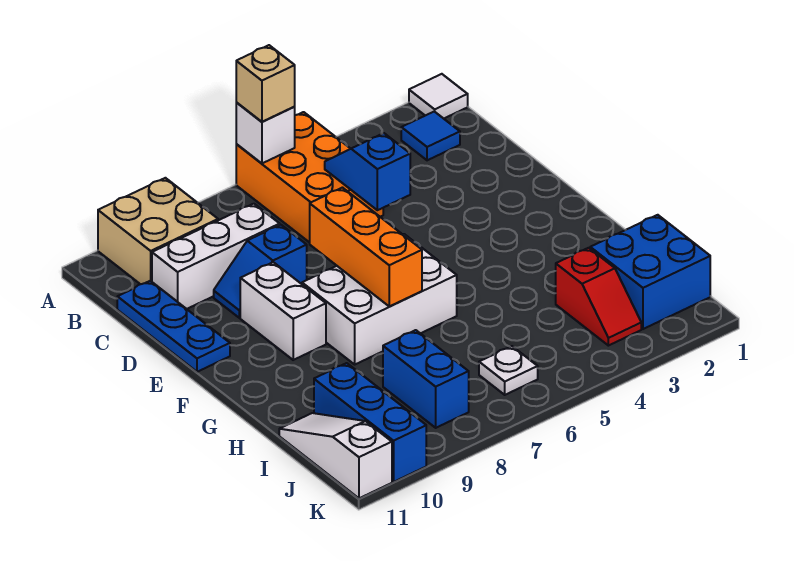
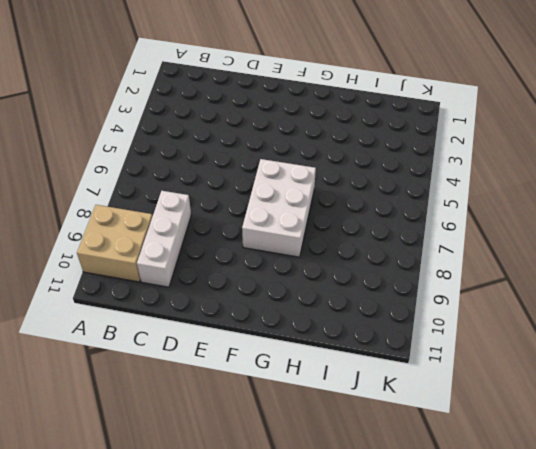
none -> white 1x1 tile [409,74,468,119]
none -> orange 2x3 brick [236,112,383,243]
none -> blue 1x1 tile [401,111,460,160]

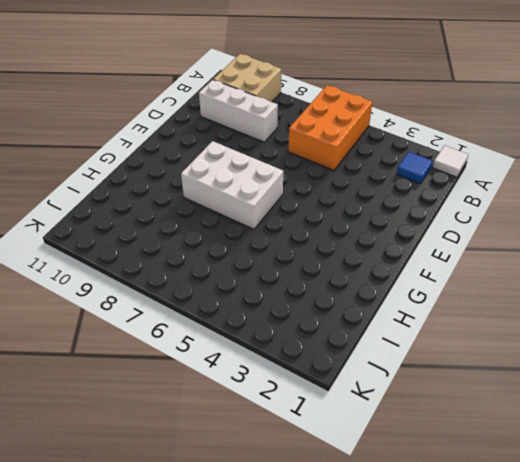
none -> blue 1x3 plate [117,281,230,372]
none -> blue 1x2 slope [214,225,307,318]
none -> white 1x2 brick [240,262,326,360]

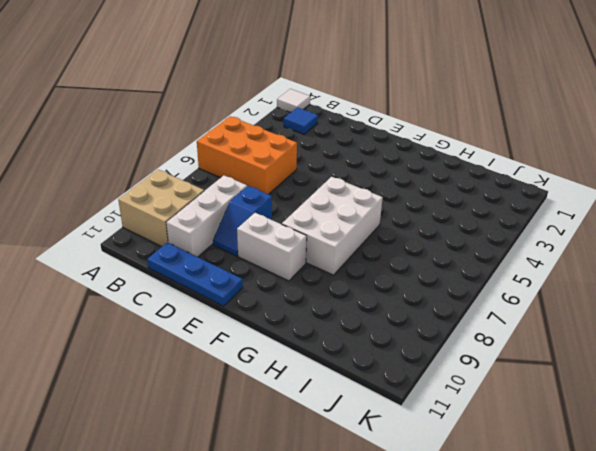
none -> blue 2x2 brick [590,215,710,329]
none -> red 1x2 slope [556,248,641,346]
none -> blue 1x2 brick [383,330,469,428]

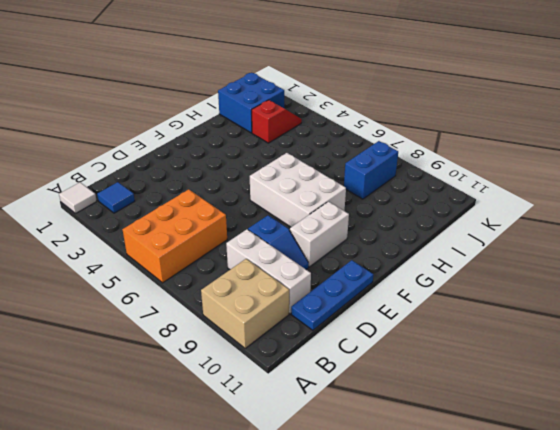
none -> blue 1x3 brick [314,363,426,482]
none -> white 1x3 slope [279,413,392,498]
none -> white 1x1 plate [479,346,538,395]

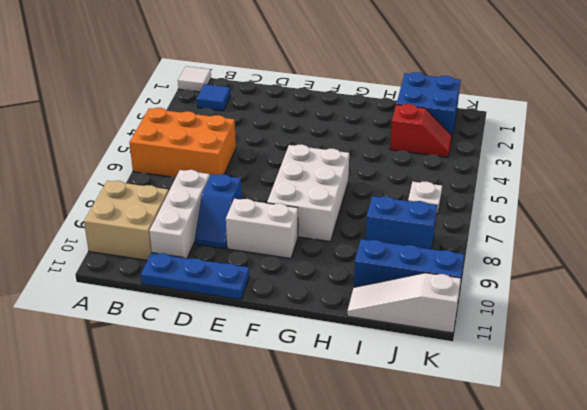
none -> white 1x1 brick [236,103,295,163]
none -> blue 1x2 slope [325,133,410,210]
none -> orange 1x3 brick [310,188,422,307]

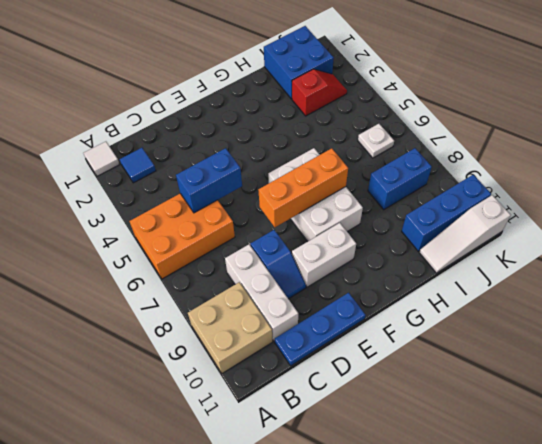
blue 1x2 brick [176,148,242,213] -> blue 1x2 slope [325,133,410,210]
none -> white 1x1 brick [236,103,295,163]
none -> tan 1x1 brick [236,45,295,122]

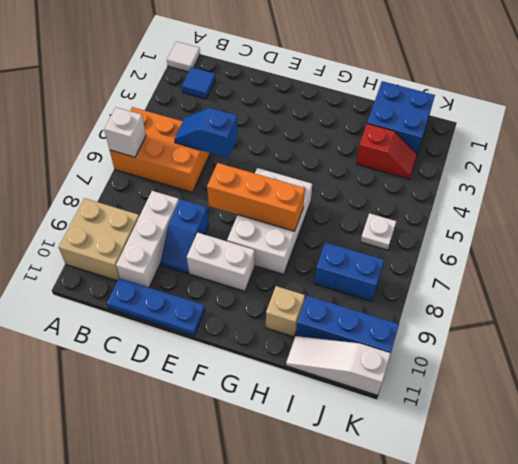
tan 1x1 brick [266,286,305,337] -> tan 1x1 brick moved to [236,45,295,122]

